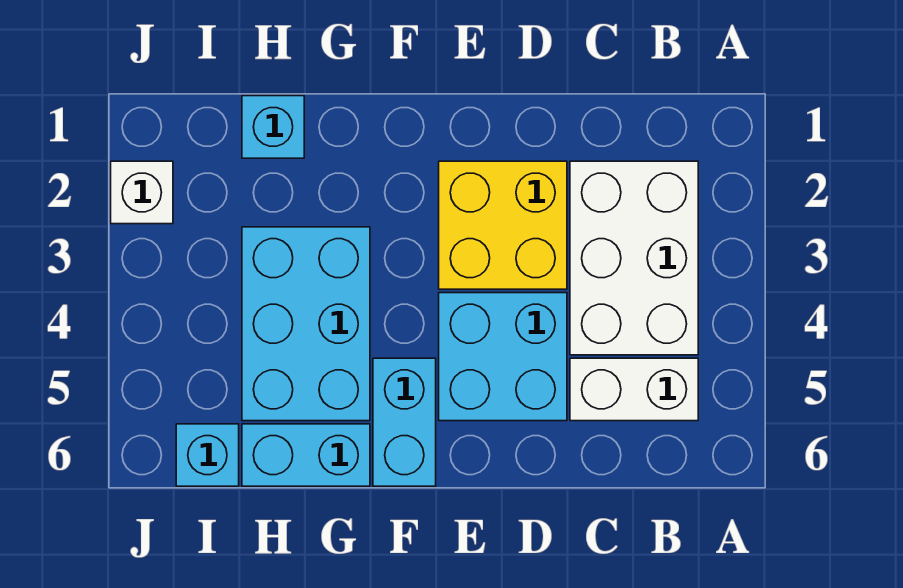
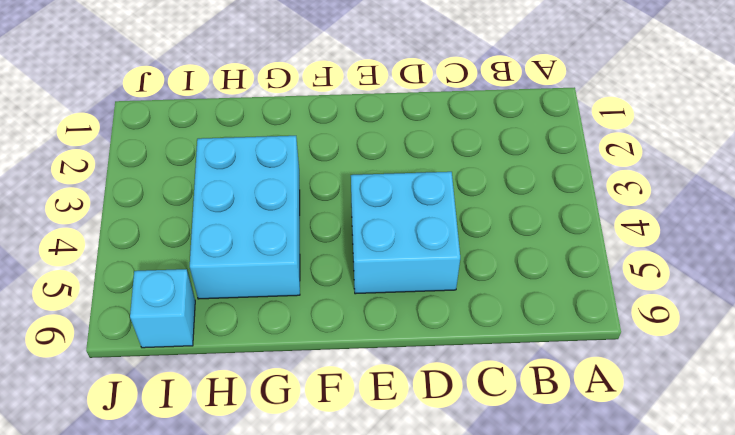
none -> white 2x3 brick [570,161,698,355]
none -> white 1x2 brick [570,358,698,421]

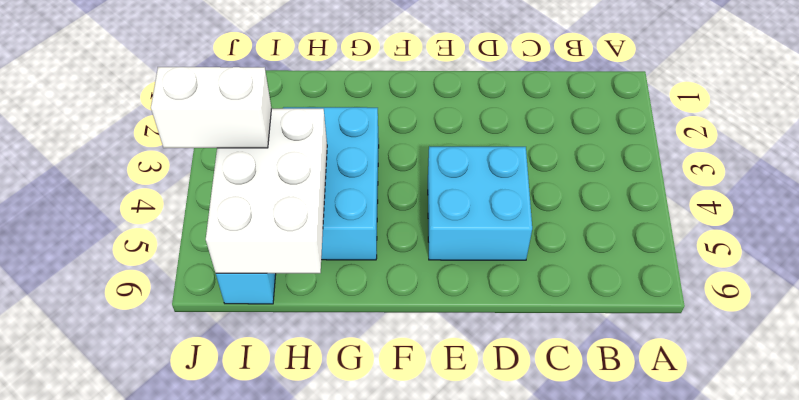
white 2x3 brick [206,109,327,274] -> white 2x3 brick moved to [570,161,698,355]
white 1x2 brick [151,67,271,148] -> white 1x2 brick moved to [570,358,698,421]
none -> yellow 2x2 brick [439,161,567,289]
none -> cyan 1x2 brick [373,358,436,486]

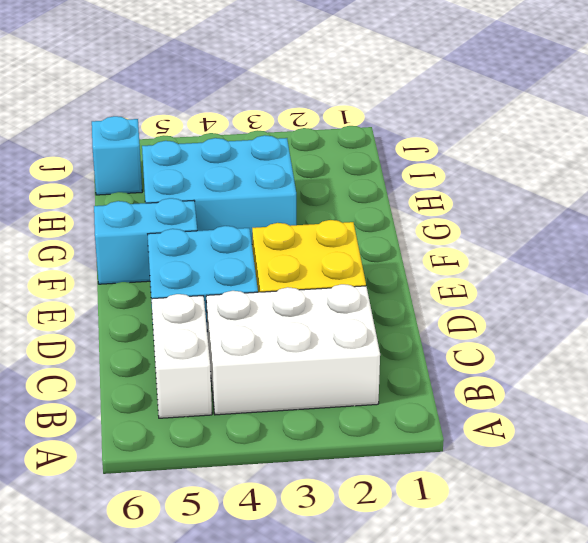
none -> cyan 1x2 brick [242,424,370,486]
none -> cyan 1x1 brick [242,96,304,158]

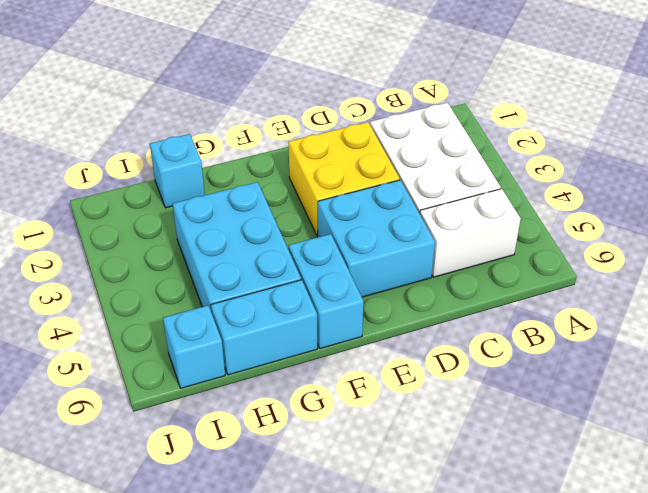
none -> white 1x1 brick [111,161,173,224]

